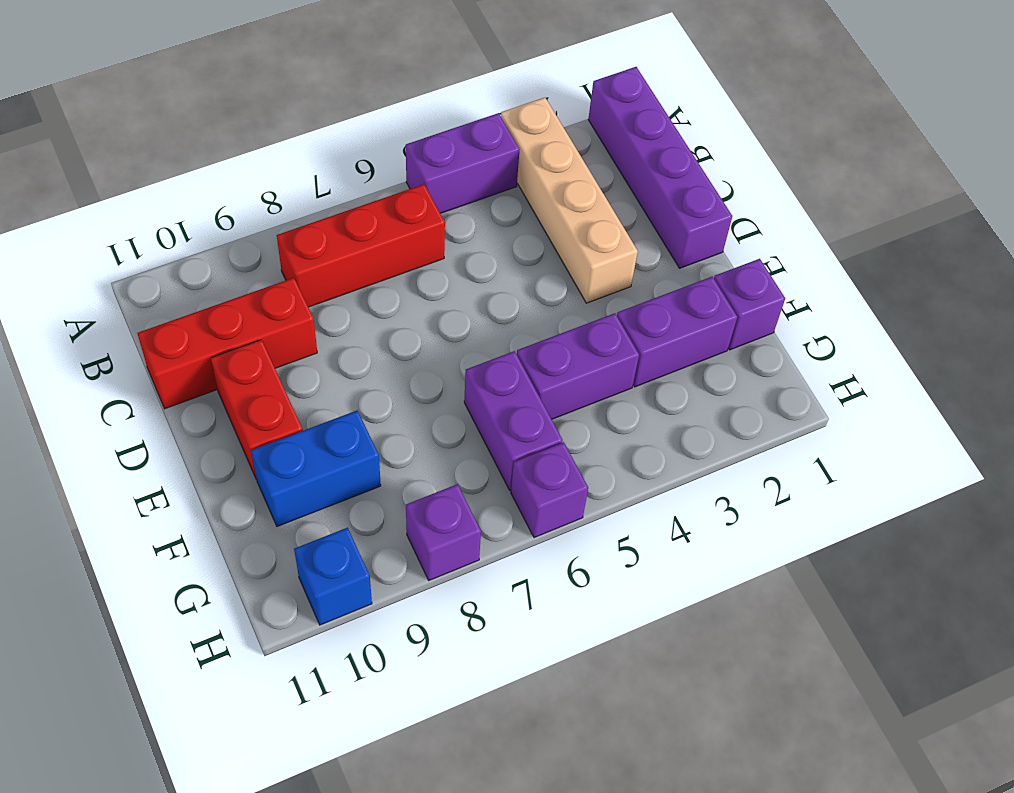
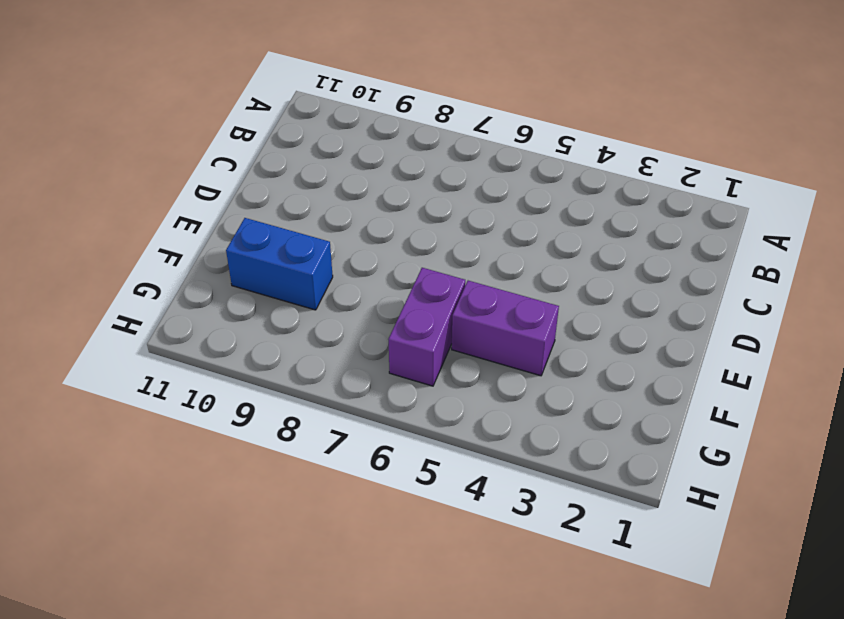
none -> purple 1x4 brick [588,67,732,268]
none -> tan 1x4 brick [501,98,638,303]
none -> purple 1x2 brick [406,113,520,213]

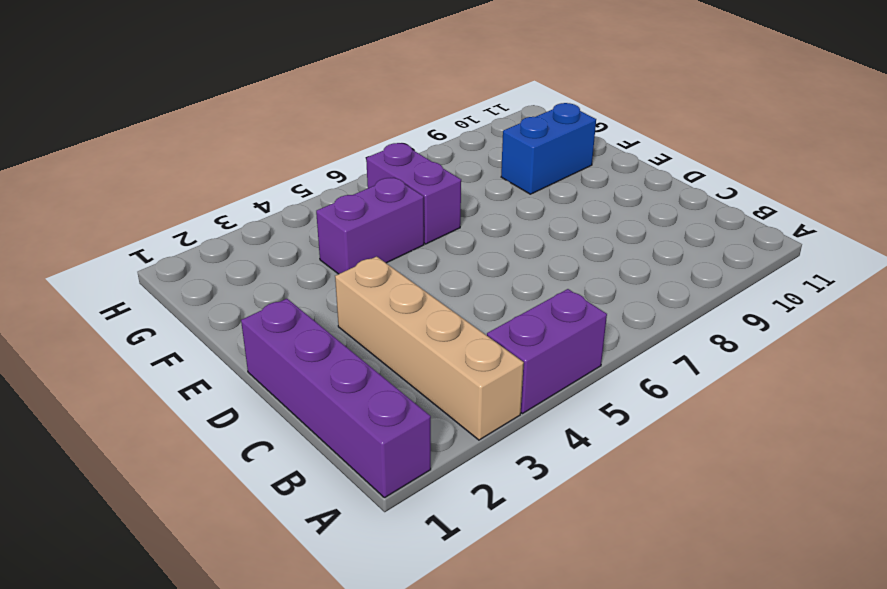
none -> red 1x3 brick [277,184,445,307]
none -> red 1x3 brick [137,278,317,409]
none -> red 1x2 brick [211,340,303,479]

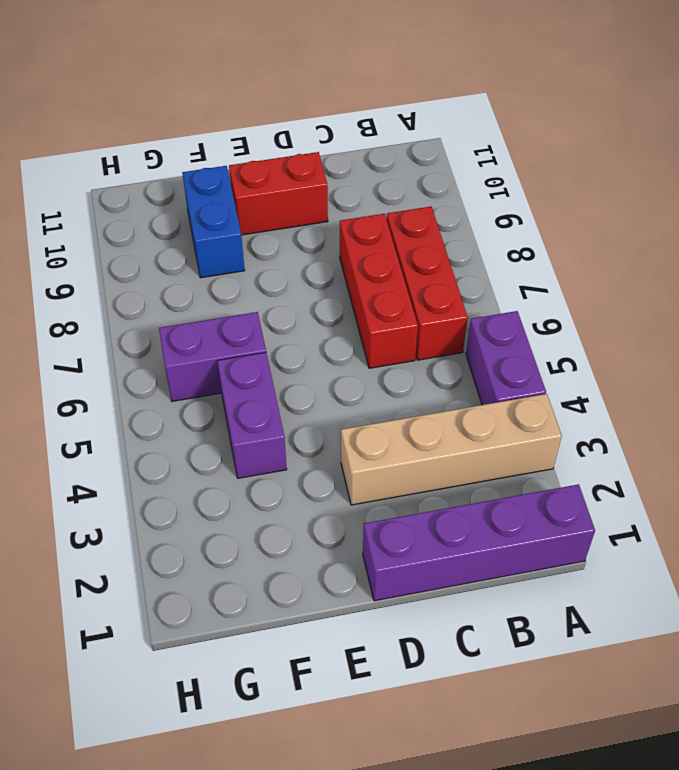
red 1x3 brick [340,214,418,368] -> red 1x3 brick moved to [137,278,317,409]
none -> purple 1x1 brick [714,259,785,350]
none -> purple 1x2 brick [617,277,737,387]
none -> purple 1x1 brick [511,442,588,538]

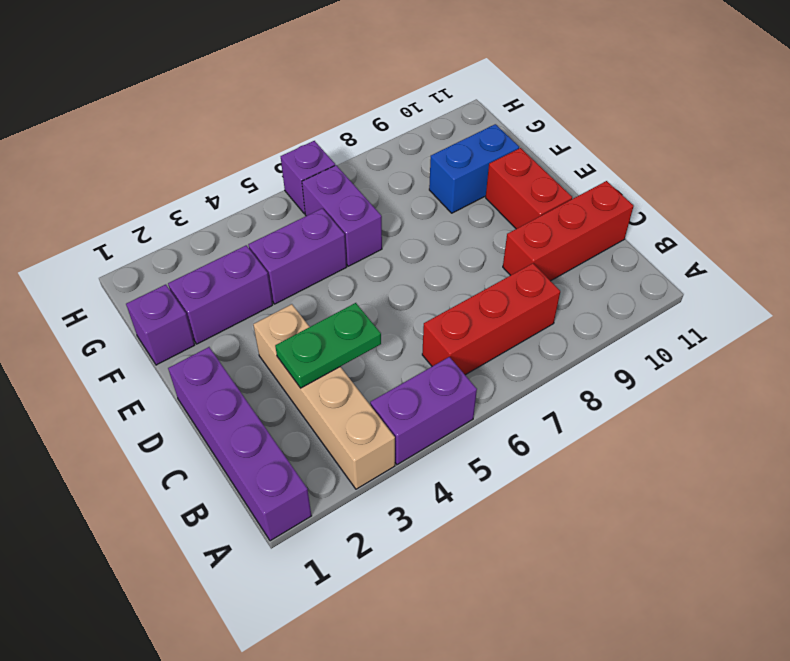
green 1x2 plate [275,303,381,388] -> none
none -> purple 1x1 brick [406,484,481,580]
none -> blue 1x1 brick [294,528,372,625]

